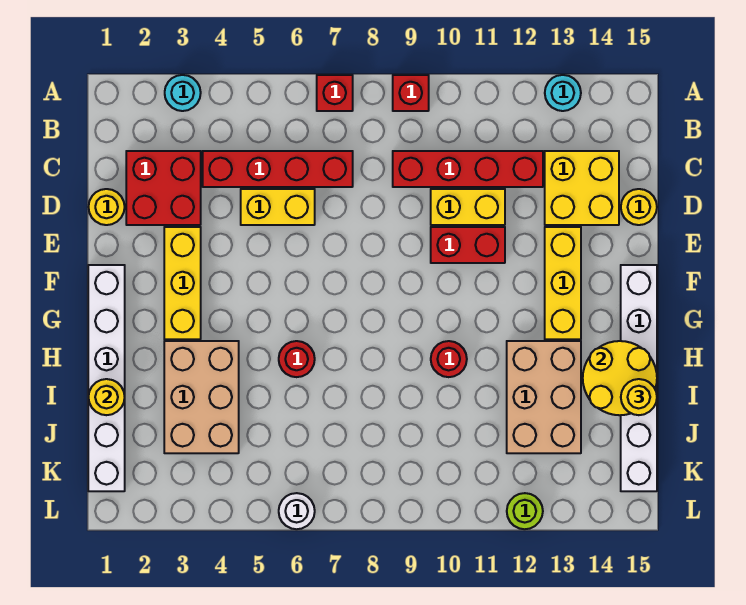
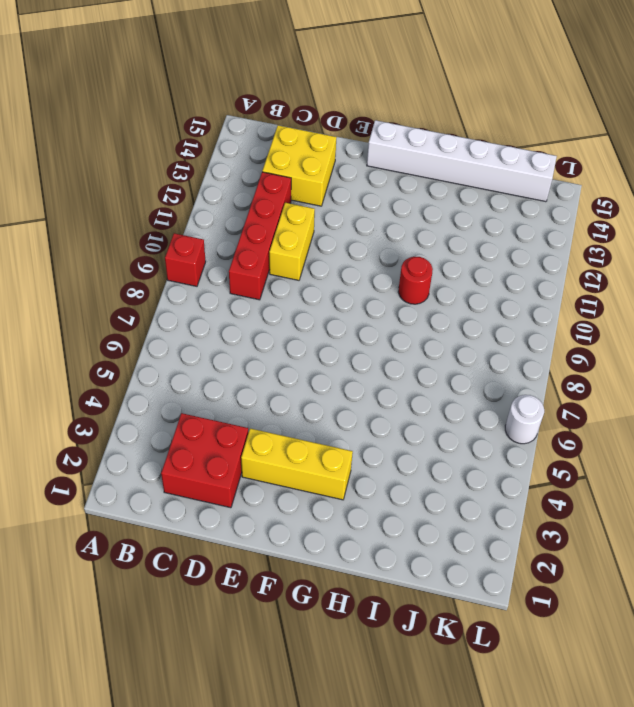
none -> cyan 1x1 round brick [165,75,201,111]
none -> red 1x1 brick [317,75,353,111]
none -> cyan 1x1 round brick [545,75,581,111]

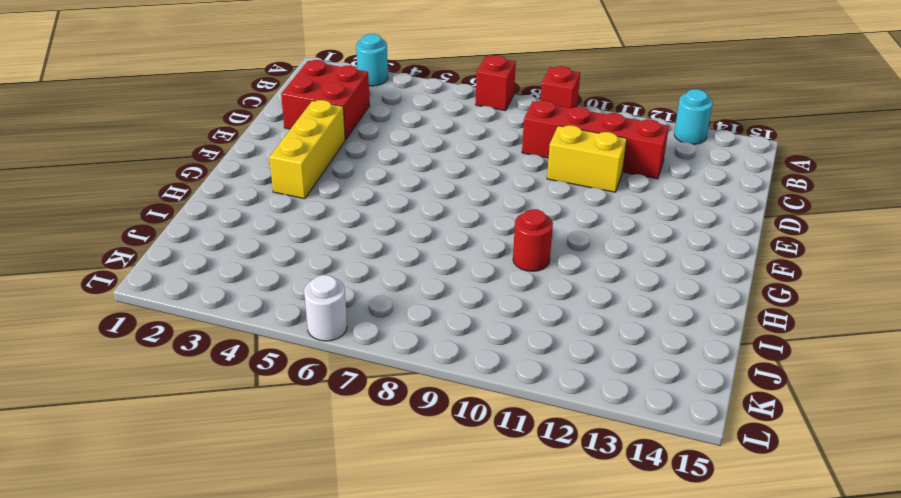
none -> red 1x4 brick [203,151,353,187]
none -> yellow 2x2 brick [545,151,619,225]
none -> yellow 1x1 round brick [89,189,125,225]

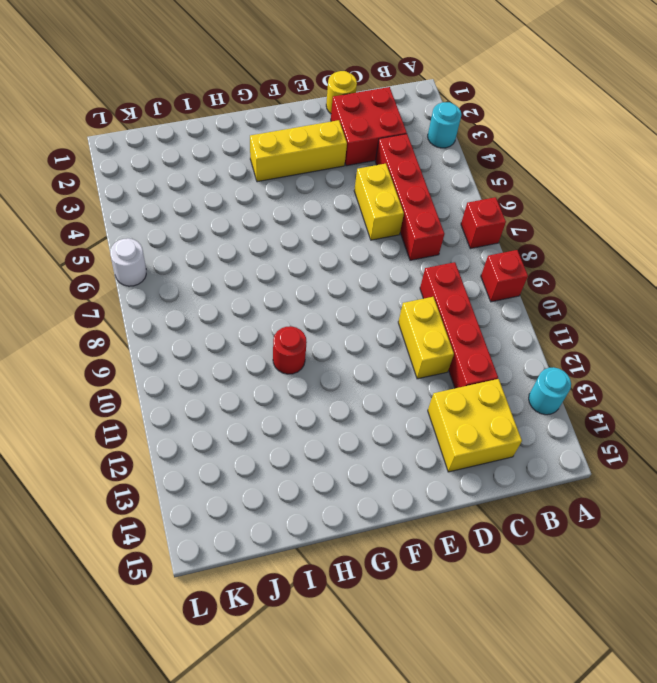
none -> yellow 1x1 round brick [621,189,657,225]
none -> red 1x2 brick [431,227,505,263]
none -> yellow 1x3 brick [545,227,581,339]

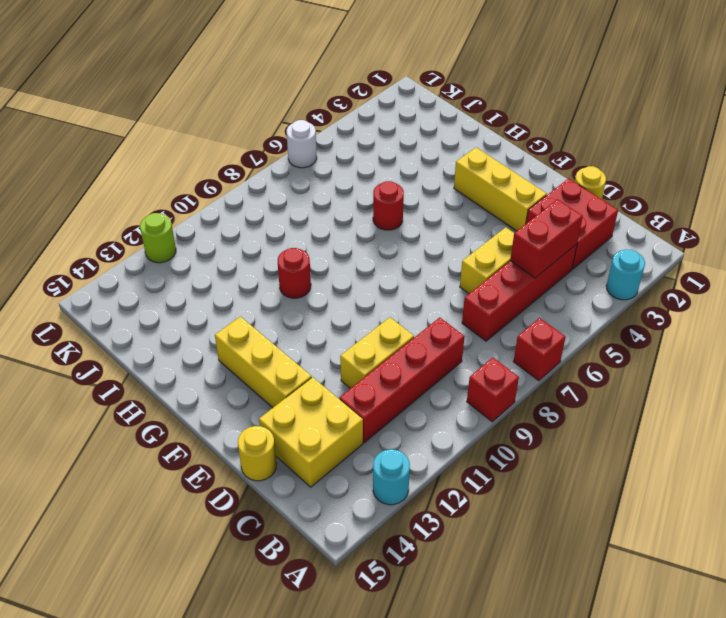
red 1x2 brick [510,199,583,278] -> red 1x2 brick moved to [431,227,505,263]
none -> white 1x6 brick [88,265,125,491]
none -> white 1x6 brick [621,265,657,491]
none -> tan 2x3 brick [164,341,239,453]

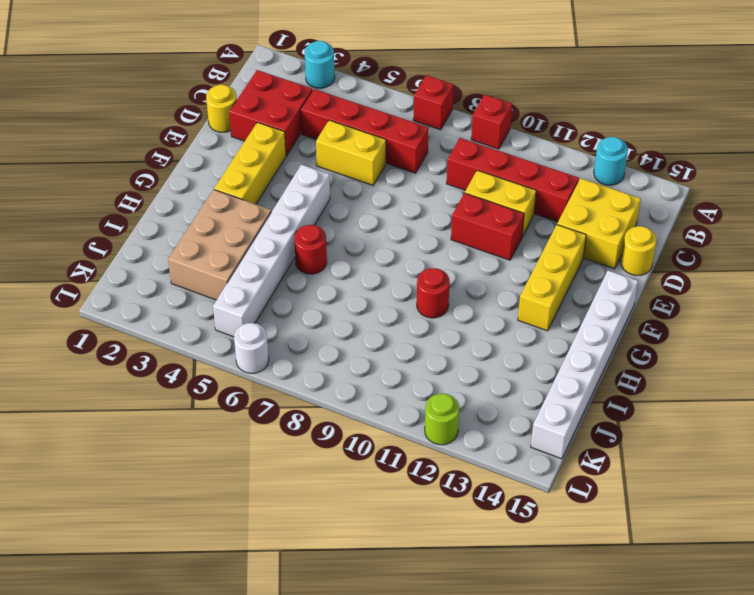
white 1x6 brick [213,165,330,337] -> white 1x6 brick moved to [88,265,125,491]
none -> tan 2x3 brick [507,341,581,453]
none -> yellow 2x2 round brick [583,341,657,415]
none -> yellow 1x1 round brick [88,379,125,415]

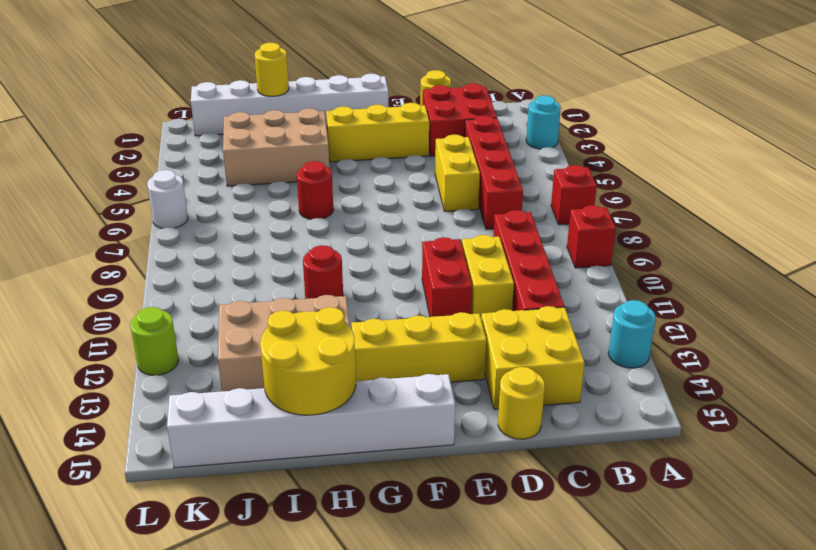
none -> yellow 1x1 round brick [621,379,657,415]

